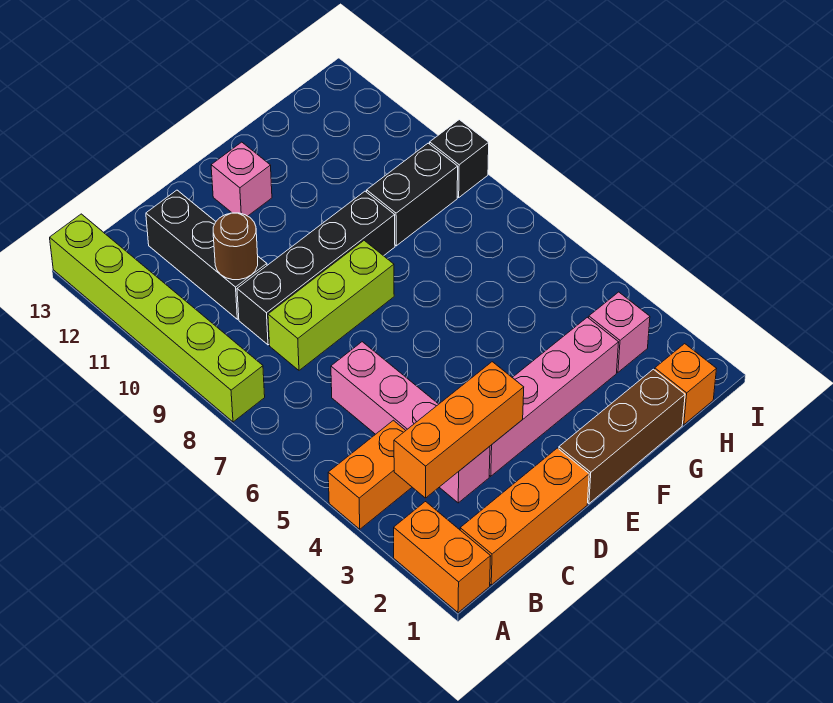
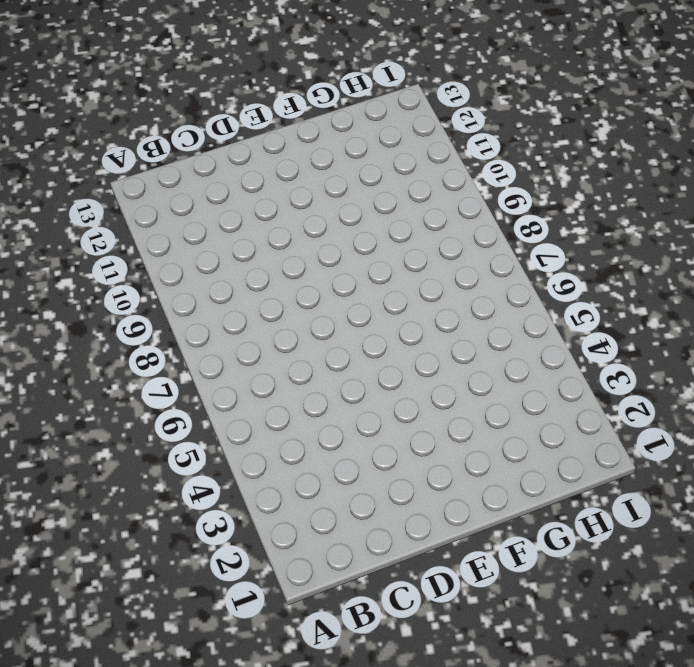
none -> orange 1x2 brick [394,502,491,613]
none -> orange 1x2 brick [328,420,412,529]
none -> lime 1x6 brick [50,214,265,422]

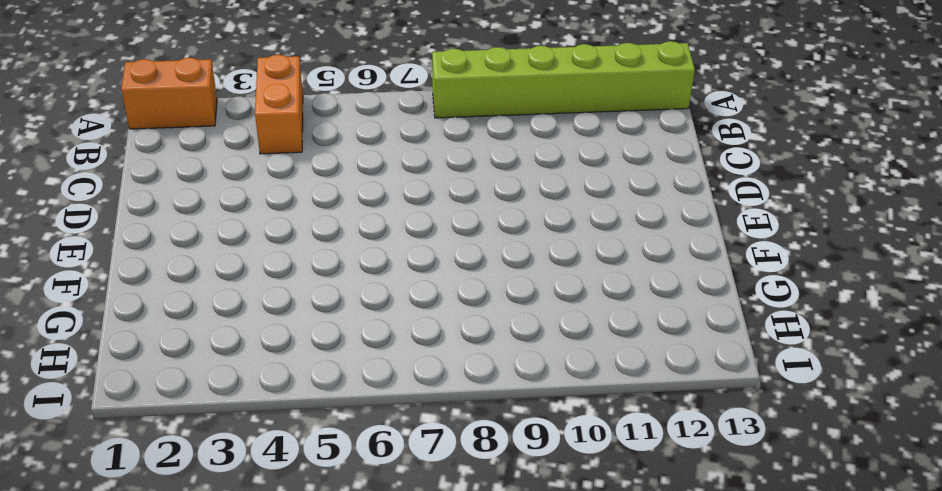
none -> orange 1x3 brick [460,448,589,585]
none -> pink 1x4 brick [331,342,490,503]
none -> lime 1x3 brick [268,241,394,370]

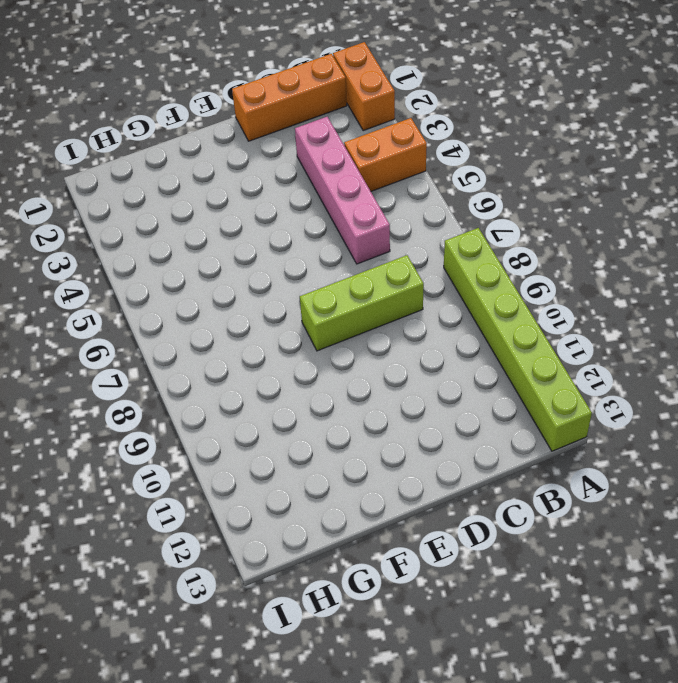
none -> black 1x4 brick [237,191,395,345]
none -> black 1x3 brick [146,190,267,319]
none -> pink 1x4 brick [489,317,619,476]

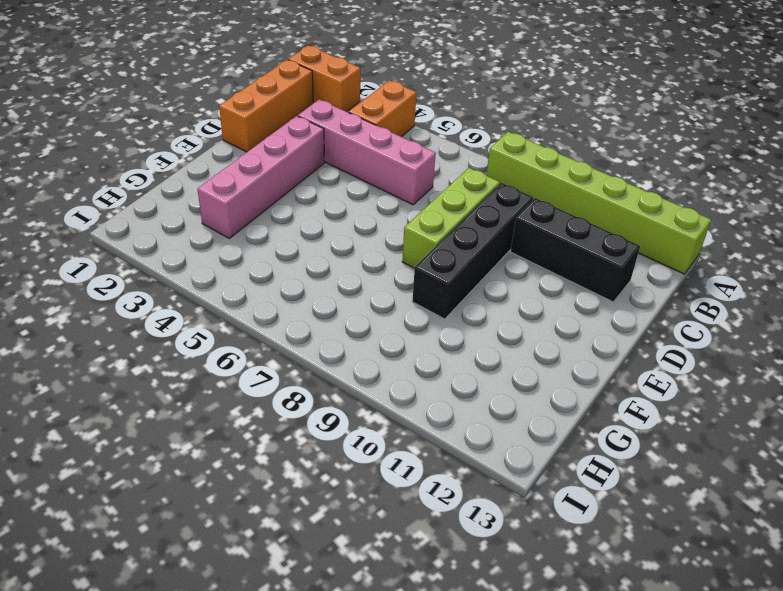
none -> brown 1x3 brick [559,369,685,504]
none -> pink 1x1 brick [211,142,272,216]
none -> black 1x2 brick [367,143,458,246]

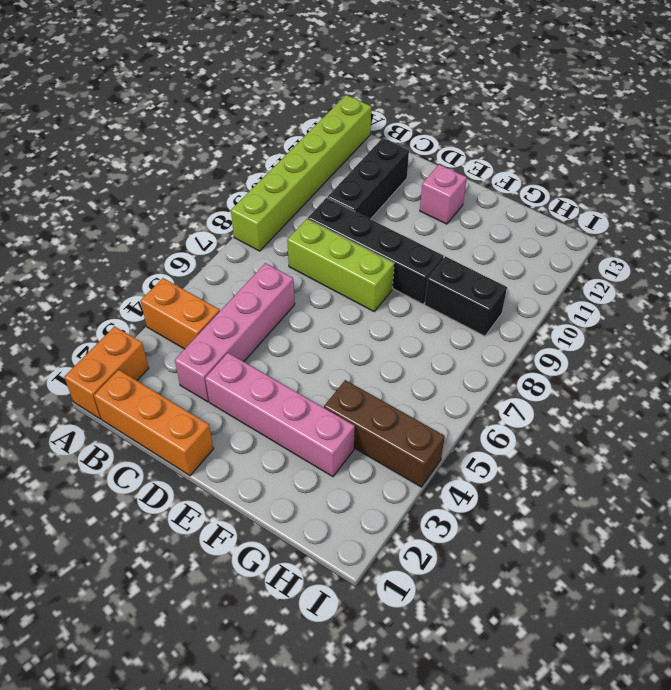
brown 1x3 brick [324,380,445,487] -> brown 1x3 brick moved to [559,369,685,504]
none -> orange 1x1 brick [655,344,716,425]
none -> pink 1x1 brick [589,292,650,372]
none -> black 1x1 brick [430,120,489,197]

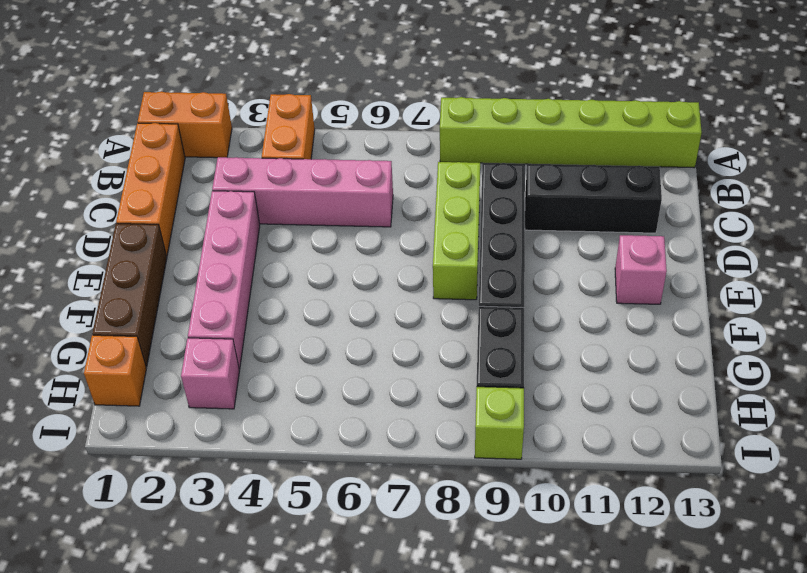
lime 1x1 brick [475,387,524,459] -> black 1x1 brick [430,120,489,197]
none -> orange 1x3 brick [394,362,524,498]
none -> brown 1x1 round brick [213,213,258,280]

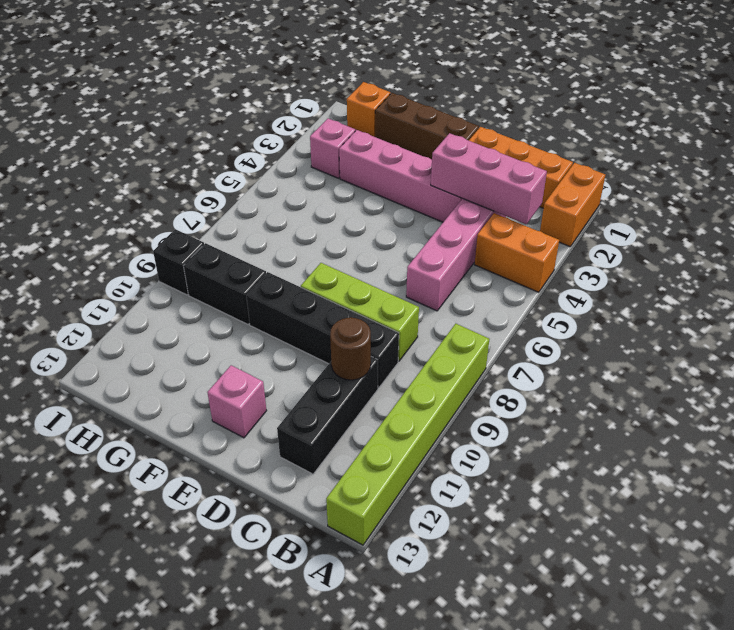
pink 1x3 brick [431,133,547,224] -> orange 1x3 brick [394,362,524,498]

